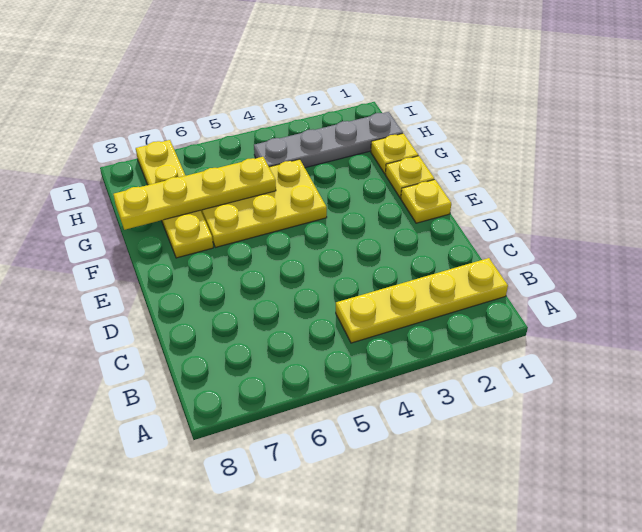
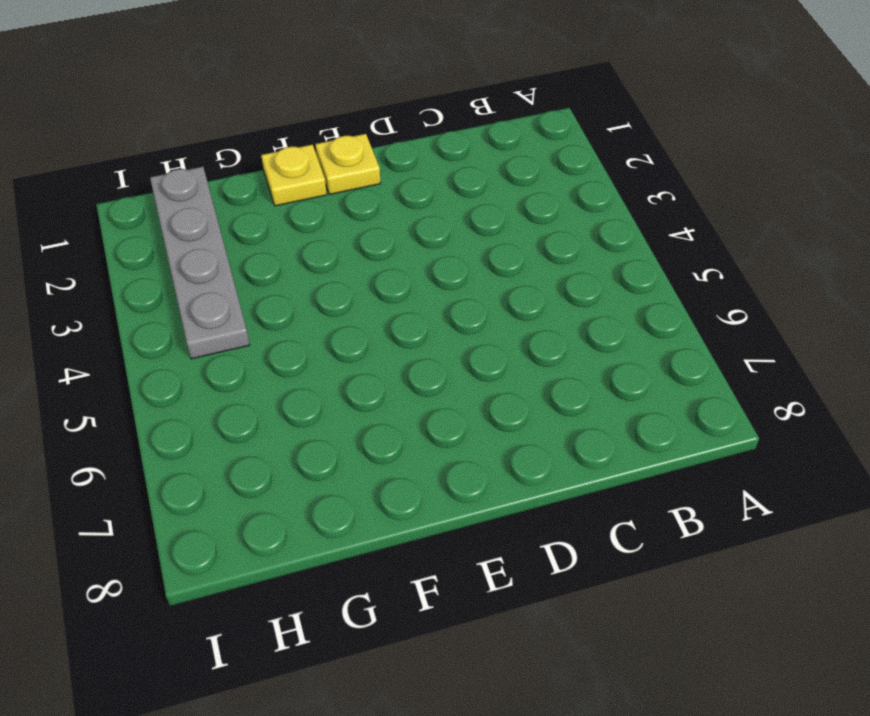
none -> yellow 1x4 plate [336,258,508,343]
none -> yellow 2x3 plate [201,159,327,247]

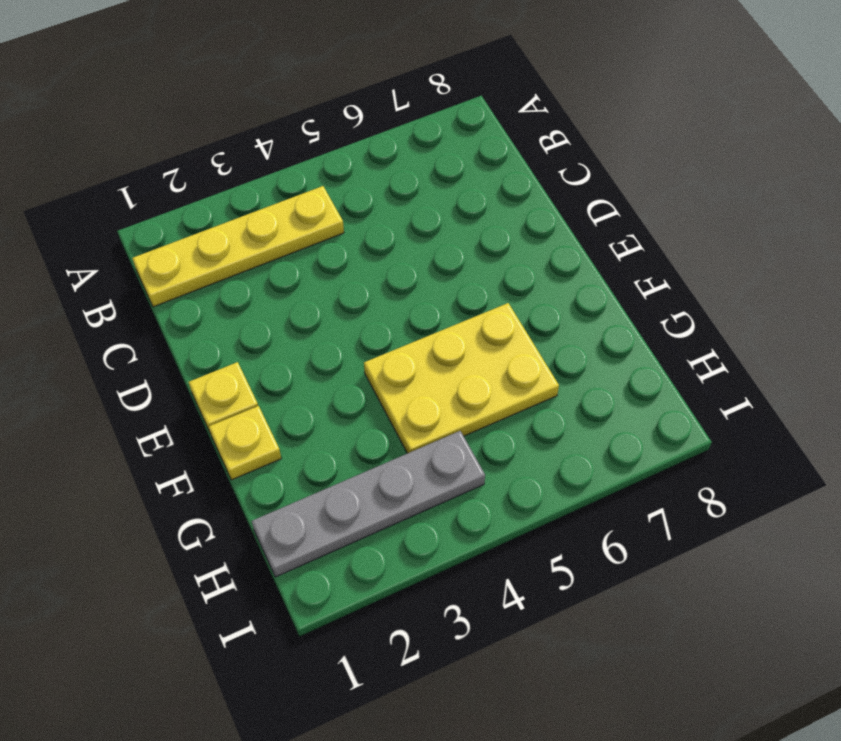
none -> yellow 1x4 plate [136,140,213,258]
none -> yellow 1x1 plate [371,133,418,174]

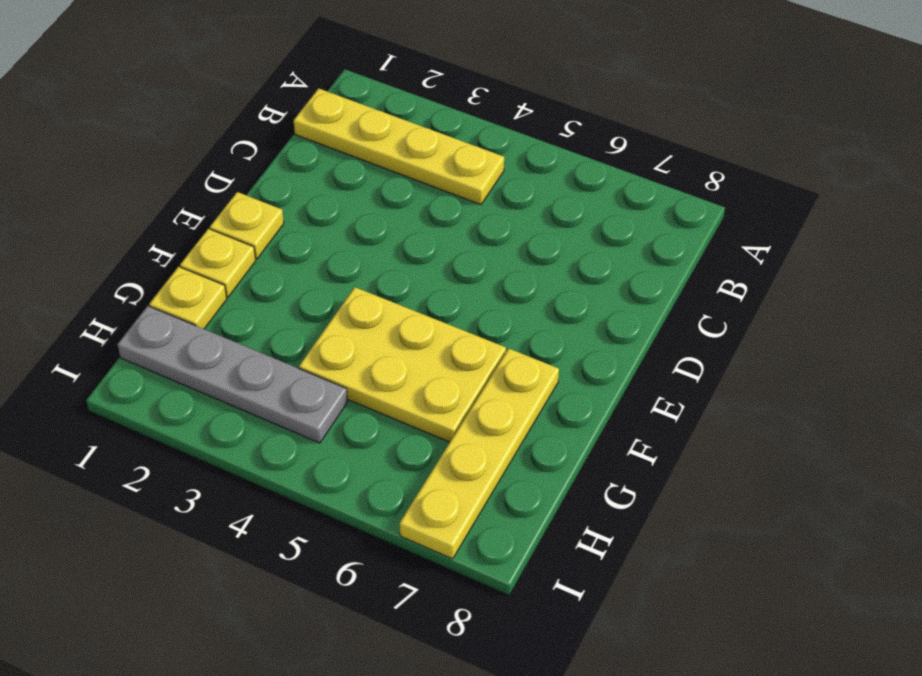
none -> yellow 1x4 plate [113,157,276,230]

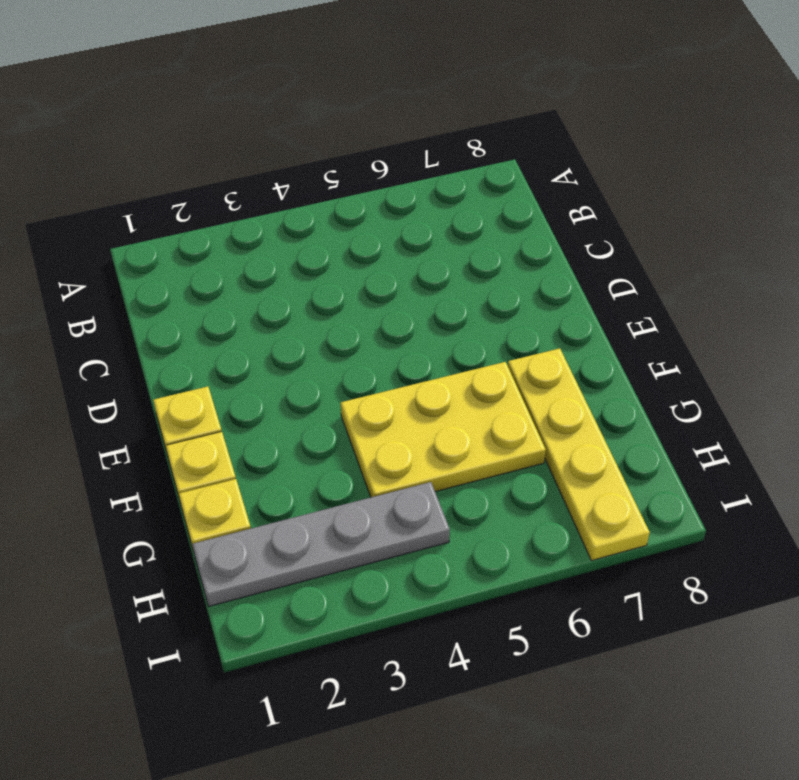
none -> yellow 1x4 plate [336,258,508,343]
none -> yellow 1x4 plate [113,157,276,230]

